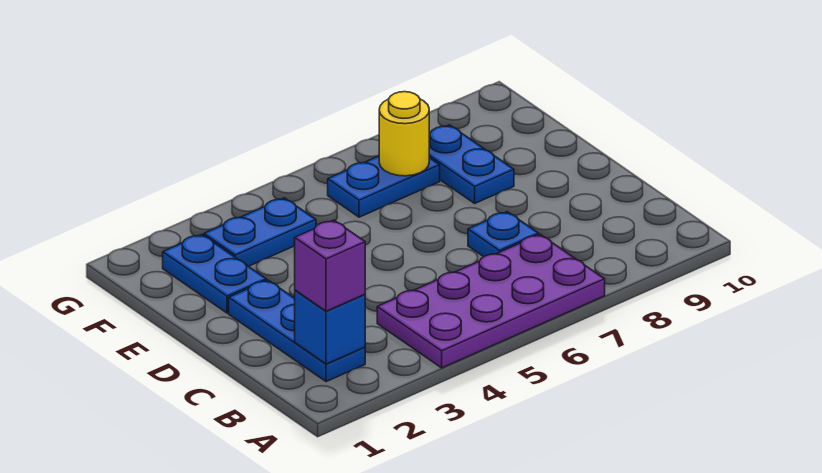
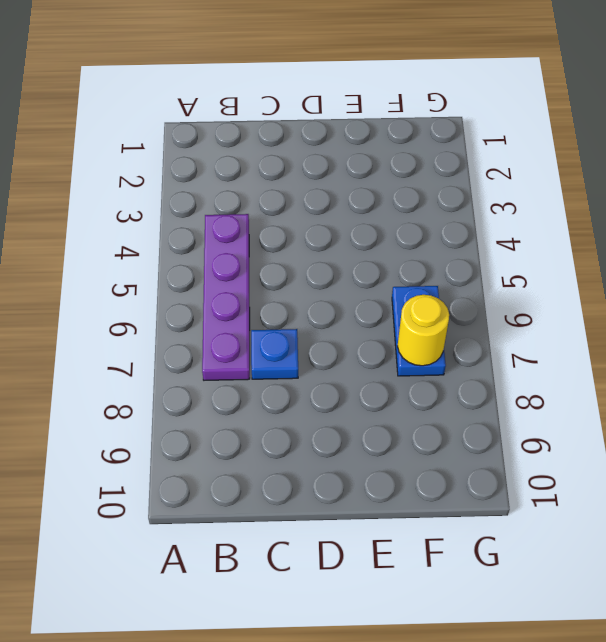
purple 1x4 plate [202,214,250,380] -> purple 2x4 plate [377,234,605,368]
none -> blue 1x3 plate [229,280,365,382]
none -> blue 1x2 plate [163,234,266,313]

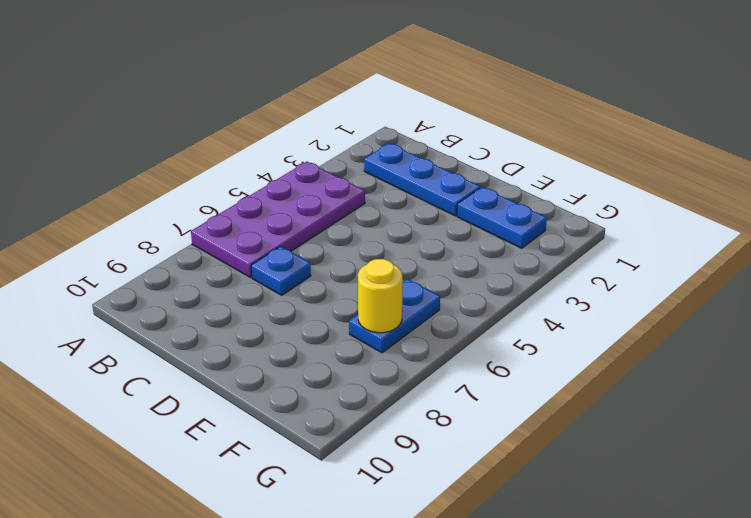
none -> blue 1x2 plate [429,125,514,203]
none -> blue 1x2 plate [204,198,316,266]

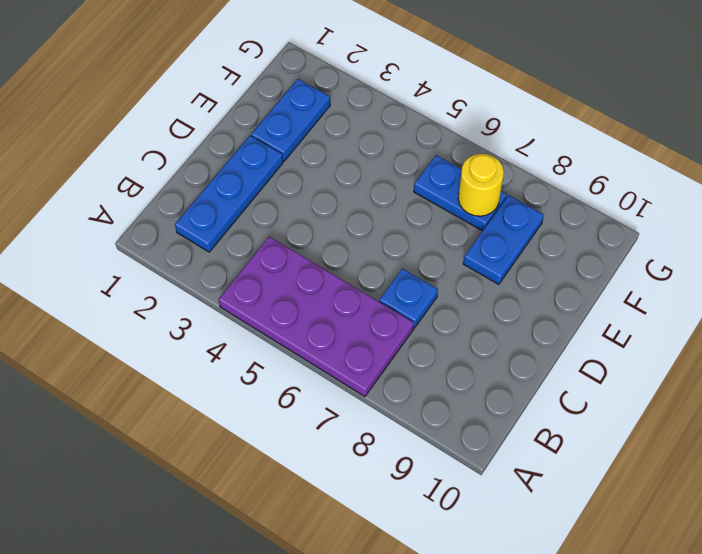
none -> blue 1x2 plate [204,198,316,266]
none -> blue 1x1 brick [295,290,365,364]

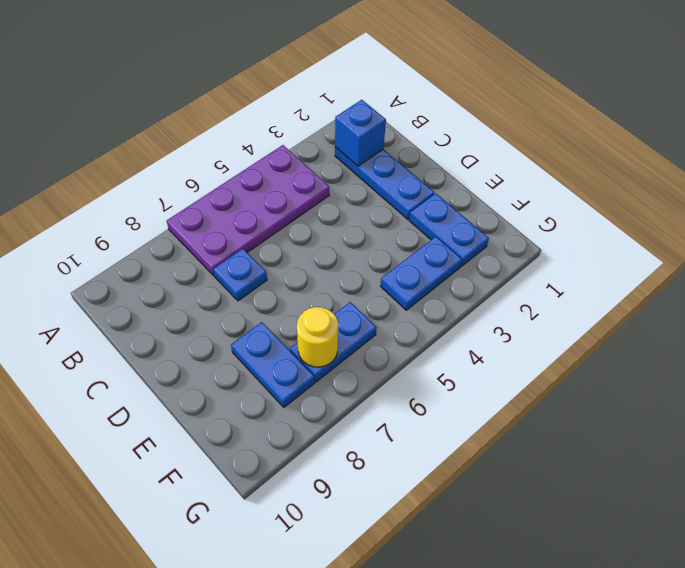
none -> purple 1x1 brick [295,220,365,311]

